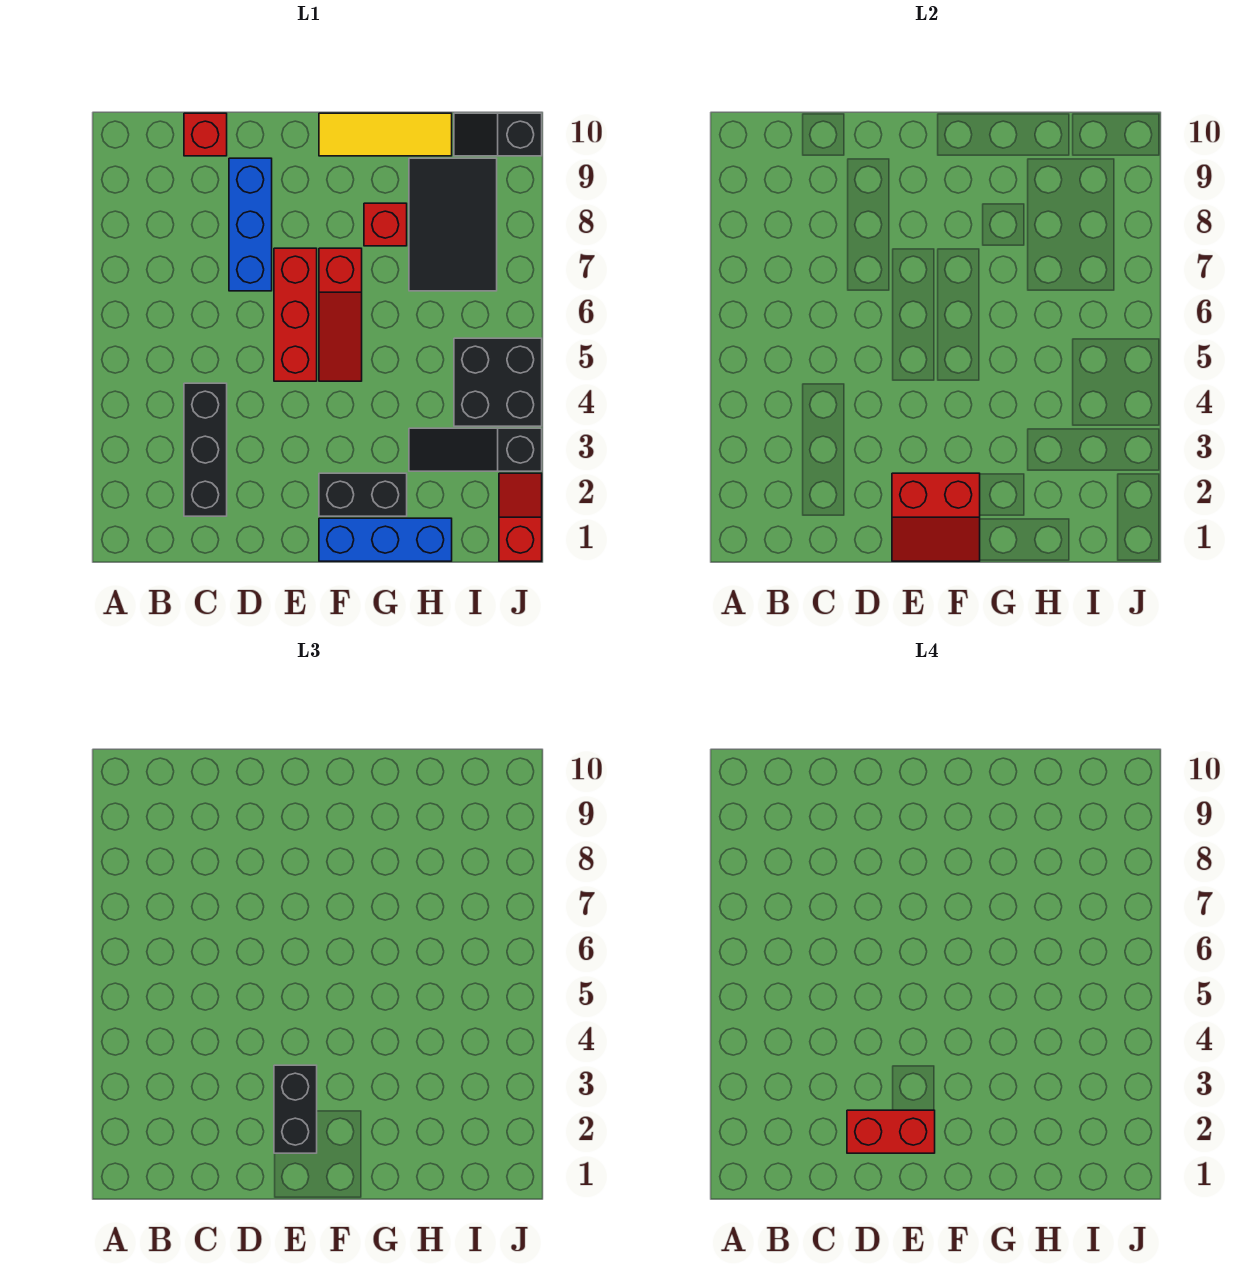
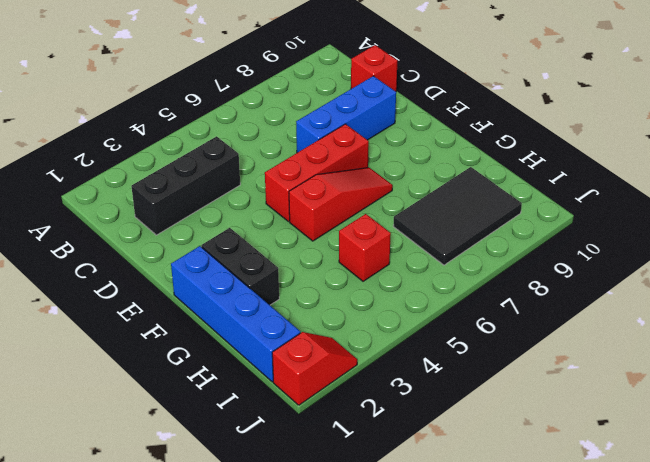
blue 1x4 brick [171,246,300,382] -> blue 1x3 brick [319,518,452,561]
red 1x3 slope [289,168,393,241] -> red 1x3 slope turned to [319,248,362,381]
red 1x1 brick [339,214,391,281] -> red 1x1 brick moved to [364,203,407,246]
none -> yellow 1x3 tile [319,113,452,156]
none -> black 1x3 slope [409,428,542,471]
none -> black 2x2 brick [454,338,542,426]

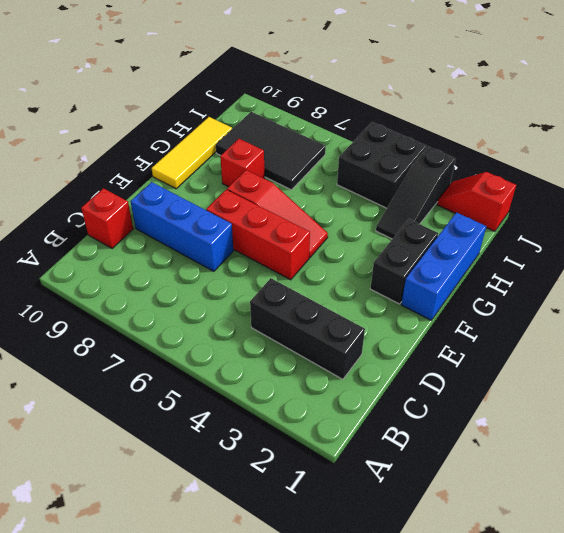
none -> black 1x2 slope [454,113,542,156]
none -> red 2x2 slope [892,473,980,561]
none -> black 1x2 brick [274,1065,317,1153]

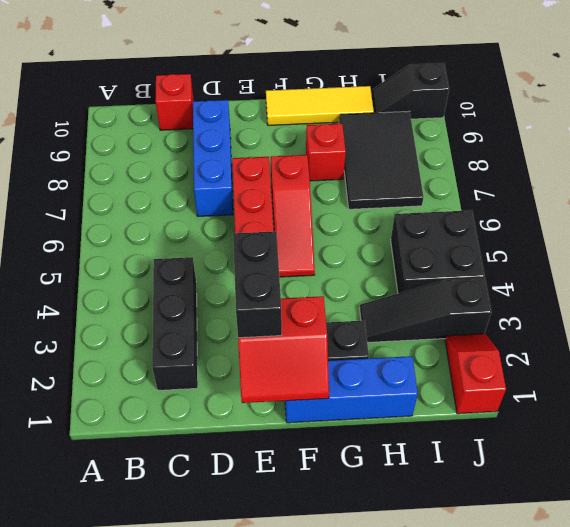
none -> red 1x2 brick [847,1110,935,1153]

